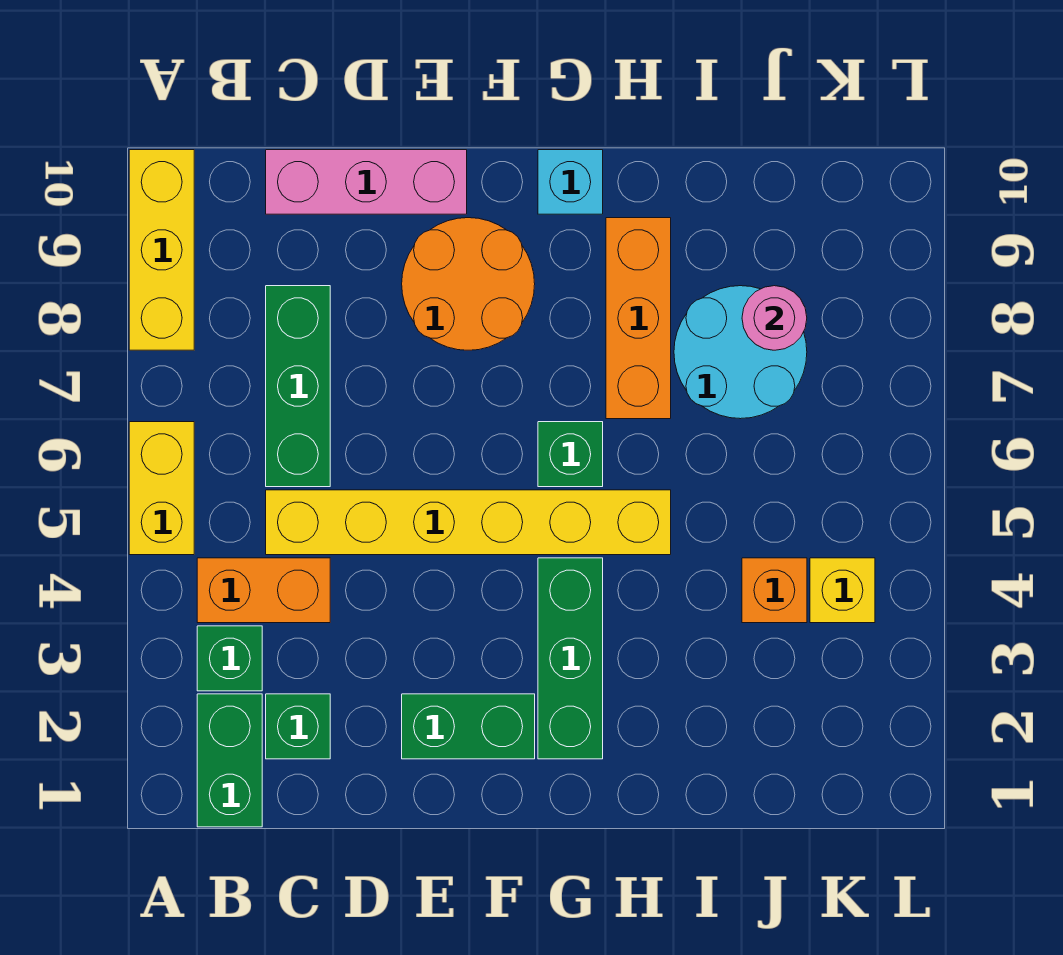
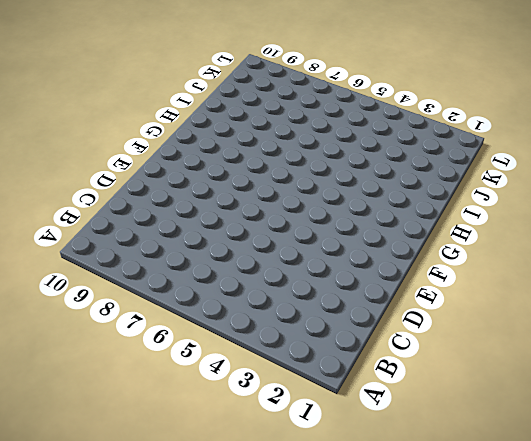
none -> yellow 1x2 brick [129,422,194,555]
none -> yellow 1x3 brick [129,150,194,350]
none -> green 1x2 brick [197,694,262,827]

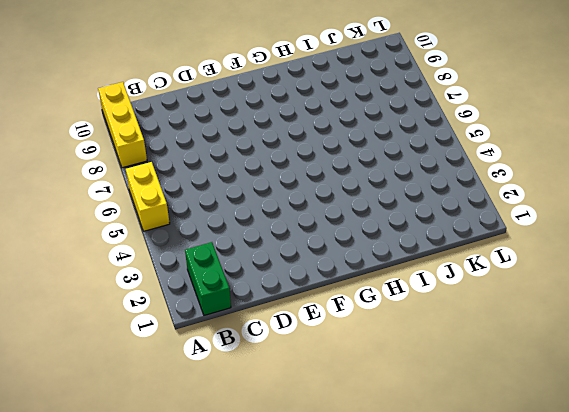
none -> green 1x1 brick [197,626,262,691]
none -> orange 1x2 brick [197,558,330,623]
none -> green 1x1 brick [266,694,330,759]

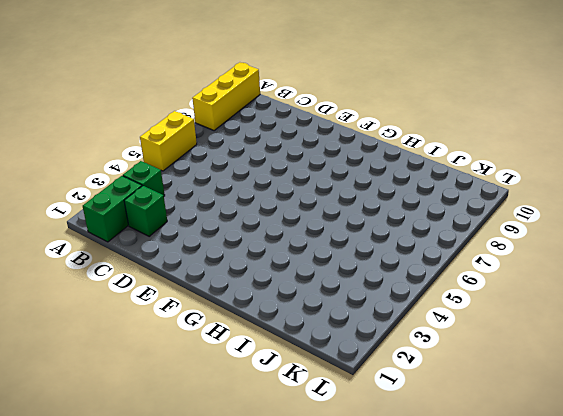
none -> orange 1x2 brick [197,558,330,623]
none -> yellow 1x6 brick [266,490,671,555]
none -> green 1x3 brick [266,286,330,487]

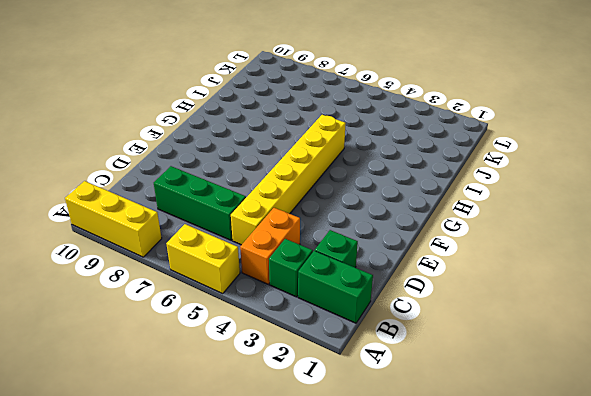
none -> pink 1x3 brick [266,150,467,214]
none -> green 1x2 brick [402,694,535,759]
none -> orange 2x2 round brick [402,218,535,350]

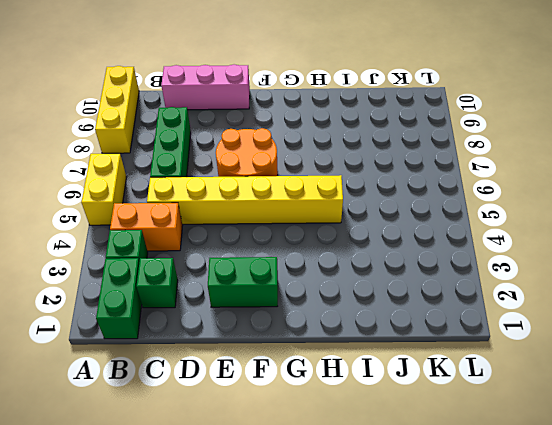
orange 2x2 round brick [216,128,278,177] -> orange 2x2 round brick moved to [402,218,535,350]
none -> green 1x3 brick [538,558,603,759]
none -> green 1x1 brick [538,422,603,487]
none -> cyan 1x1 brick [538,150,603,214]

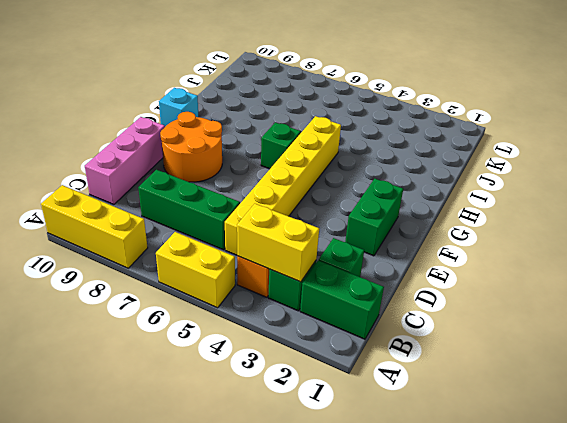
yellow 1x2 brick [237,204,319,282] -> none
none -> green 1x3 brick [538,558,603,759]
none -> orange 1x3 brick [606,218,671,419]
none -> cyan 2x2 round brick [674,286,807,419]

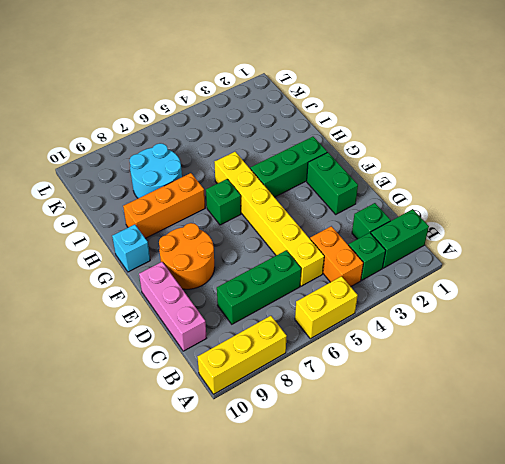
none -> orange 1x1 brick [742,558,807,623]
none -> yellow 1x1 brick [810,558,875,623]
none -> pink 1x1 round brick [742,286,807,350]

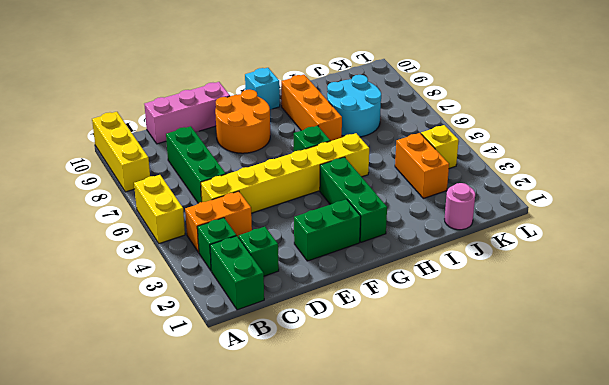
pink 1x1 round brick [445,183,475,230] -> pink 1x1 round brick moved to [742,286,807,350]
orange 1x2 brick [395,133,449,198] -> orange 1x1 brick [742,558,807,623]

